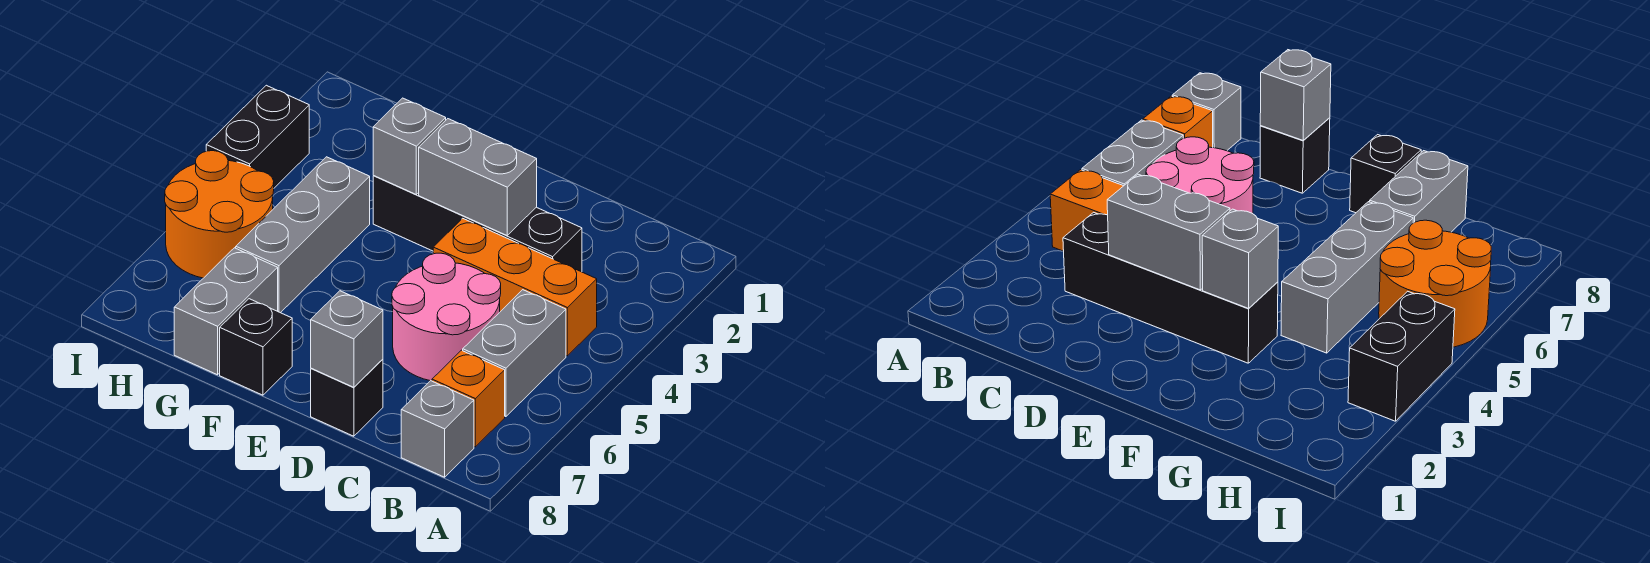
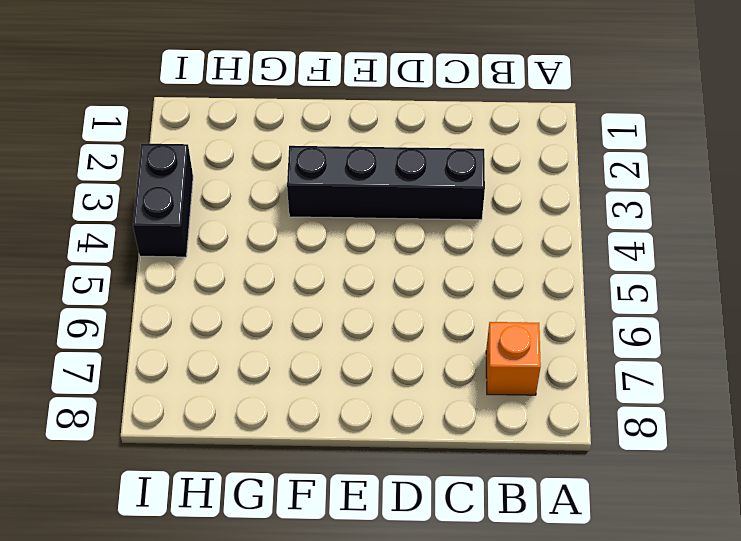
none -> orange 1x3 brick [433,218,597,356]
none -> grey 1x2 brick [463,290,566,417]
none -> grey 1x1 brick [401,381,474,477]

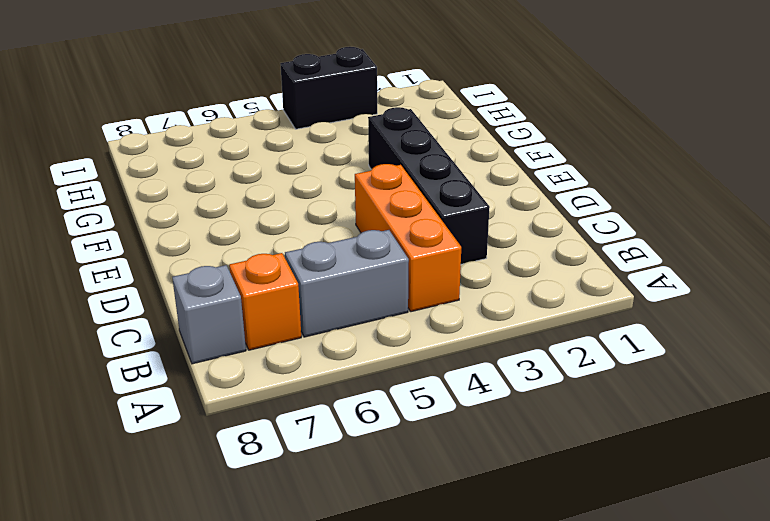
none -> pink 2x2 round brick [392,253,501,381]
none -> black 1x1 brick [311,359,383,436]
none -> black 1x1 brick [220,299,292,395]

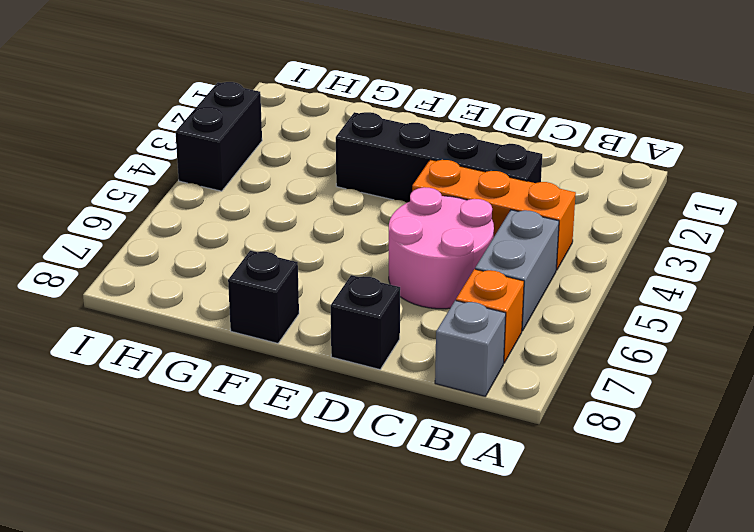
none -> grey 1x3 brick [236,157,370,313]
none -> grey 1x2 brick [174,248,278,375]
none -> orange 2x2 round brick [165,151,274,278]

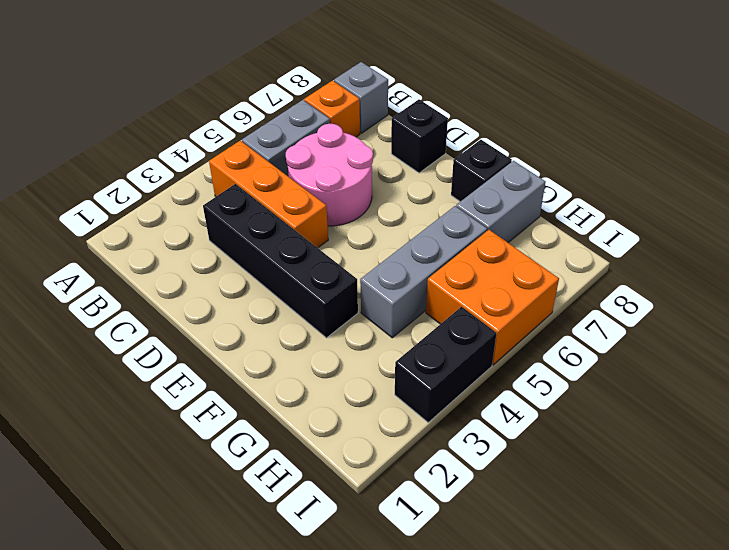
orange 2x2 brick [426,230,559,365] -> orange 2x2 round brick [165,151,274,278]
none -> grey 1x2 brick [419,119,537,235]
none -> grey 1x1 brick [311,291,383,387]
none -> grey 1x1 brick [373,98,446,194]

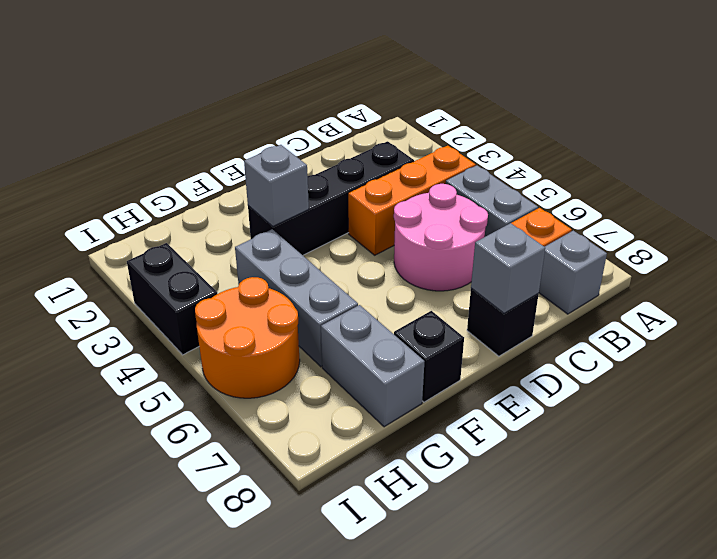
none -> grey 1x2 brick [419,119,537,235]

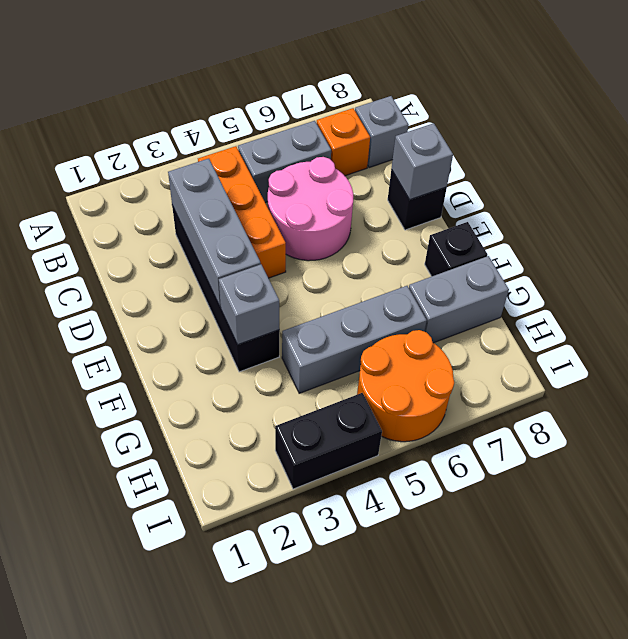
grey 1x3 brick [168,159,261,307] -> grey 1x2 brick [419,119,537,235]

